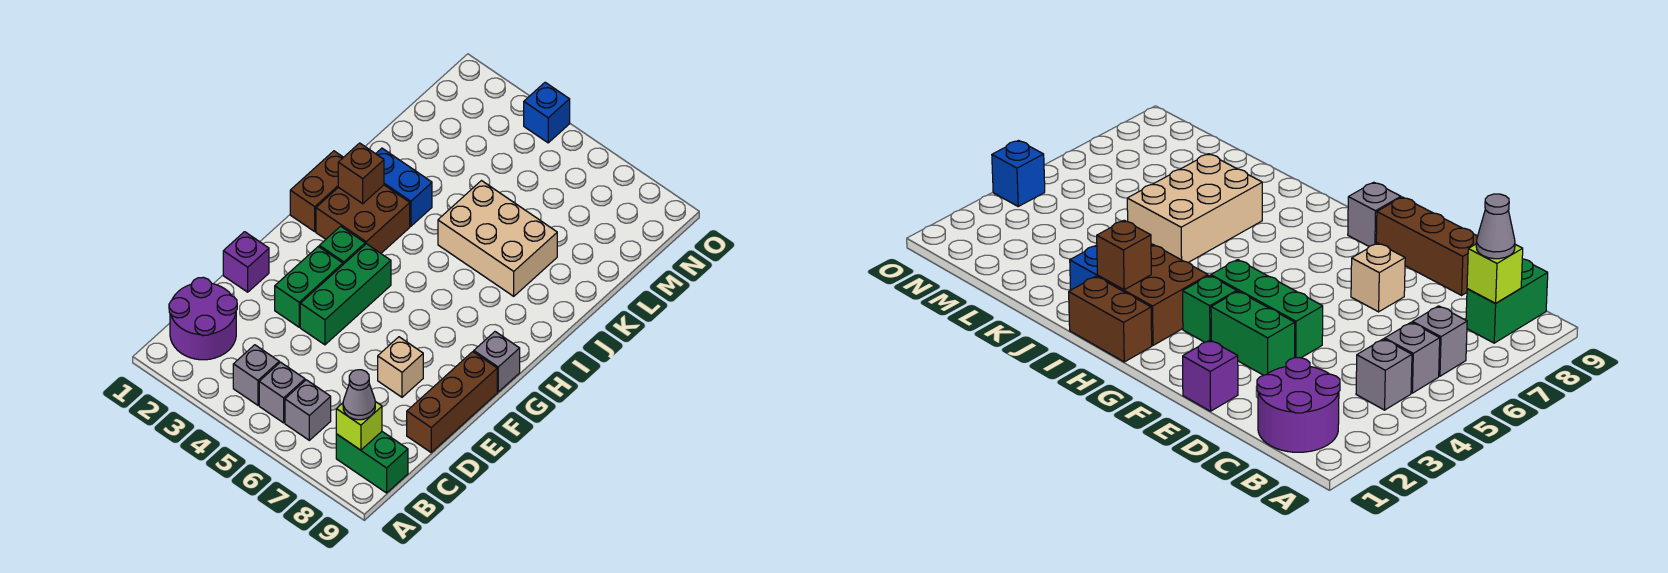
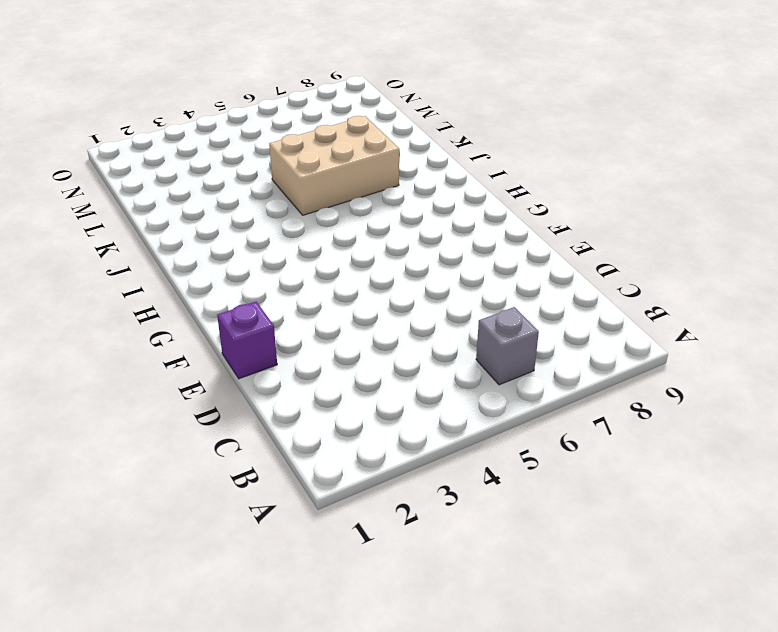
none -> purple 2x2 round brick [169,277,237,360]
none -> grey 1x1 brick [233,345,279,405]
none -> grey 1x1 brick [259,362,305,423]

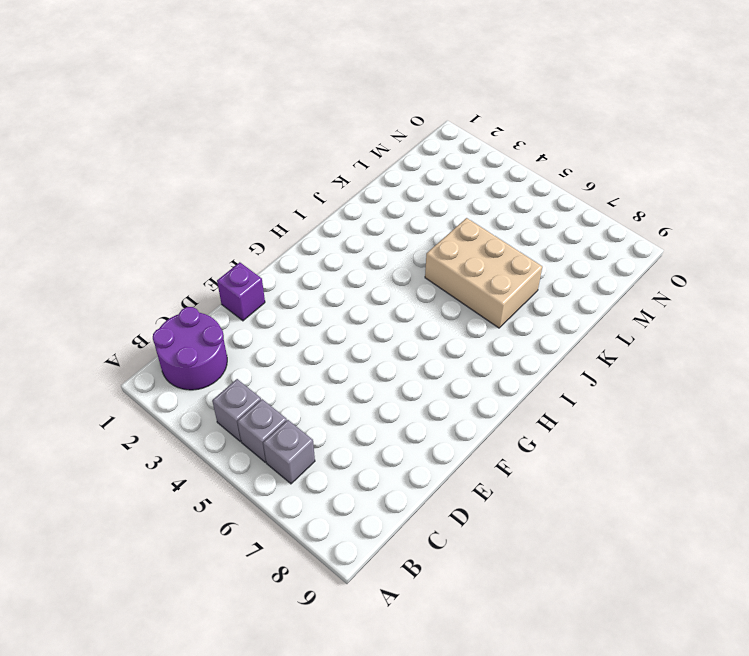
none -> green 1x2 brick [336,432,408,493]
none -> brown 1x3 brick [407,352,497,452]
none -> green 1x2 brick [275,246,343,327]

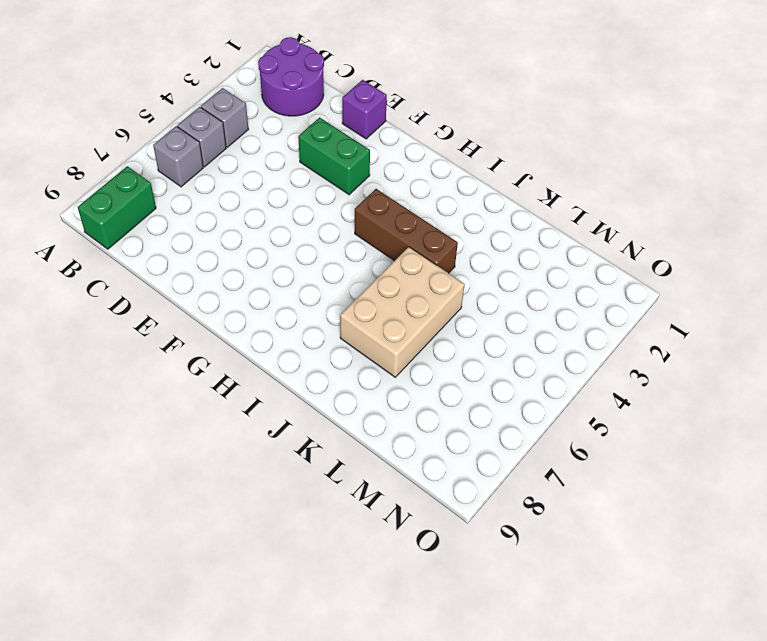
brown 1x3 brick [355,189,458,273] -> brown 1x3 brick moved to [407,352,497,452]
none -> green 1x3 brick [300,244,391,345]
none -> tan 1x1 brick [378,337,423,397]
none -> green 1x1 brick [319,226,365,264]

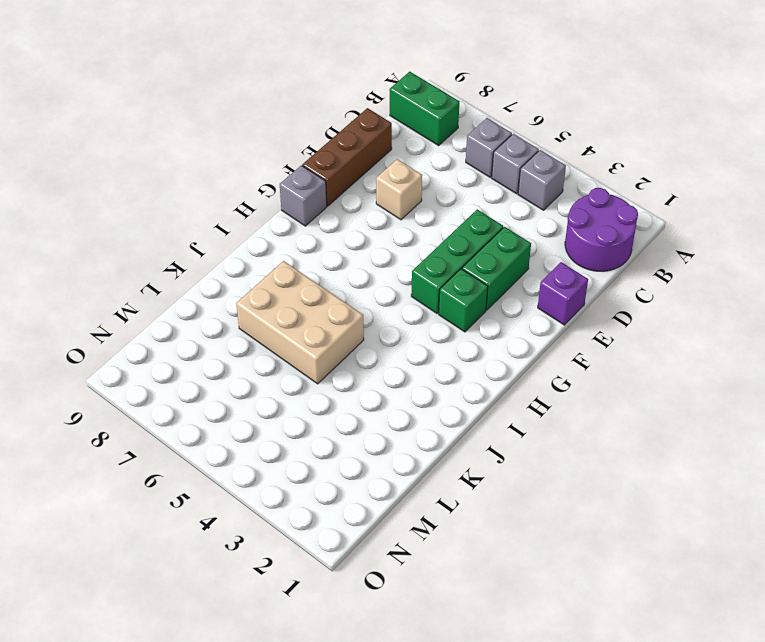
none -> brown 1x2 brick [290,151,343,231]
none -> brown 2x2 brick [316,185,410,253]
none -> blue 1x2 brick [376,148,432,226]

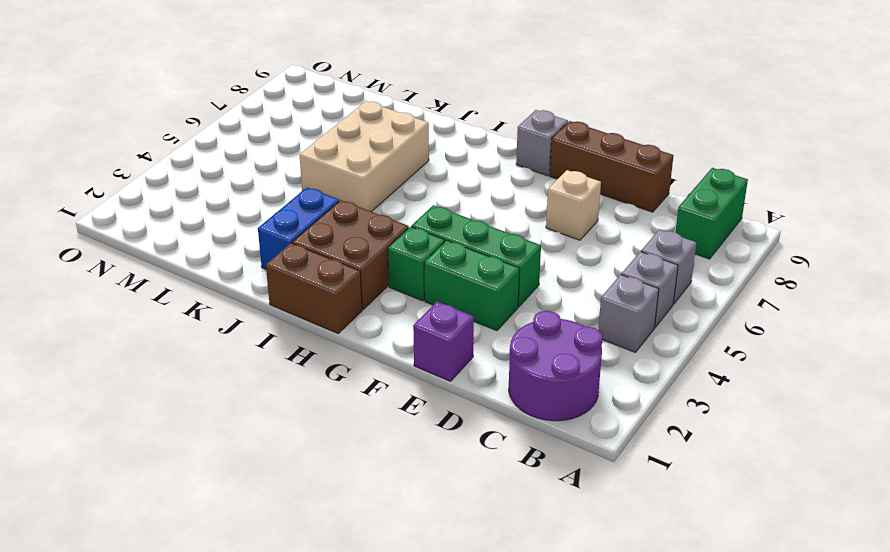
none -> blue 1x1 brick [524,82,570,143]
none -> lime 1x1 brick [336,402,382,450]
none -> brown 1x1 brick [338,143,384,204]

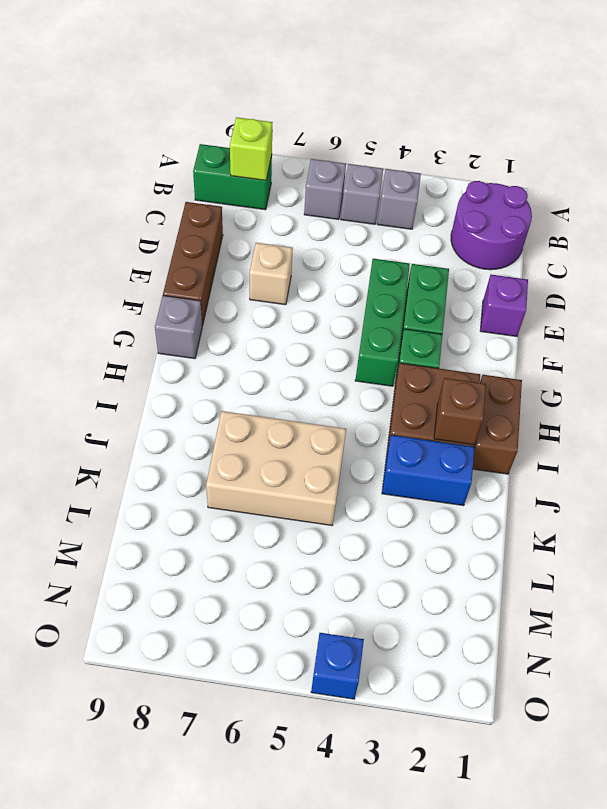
none -> grey 1x1 cone [343,370,375,420]

